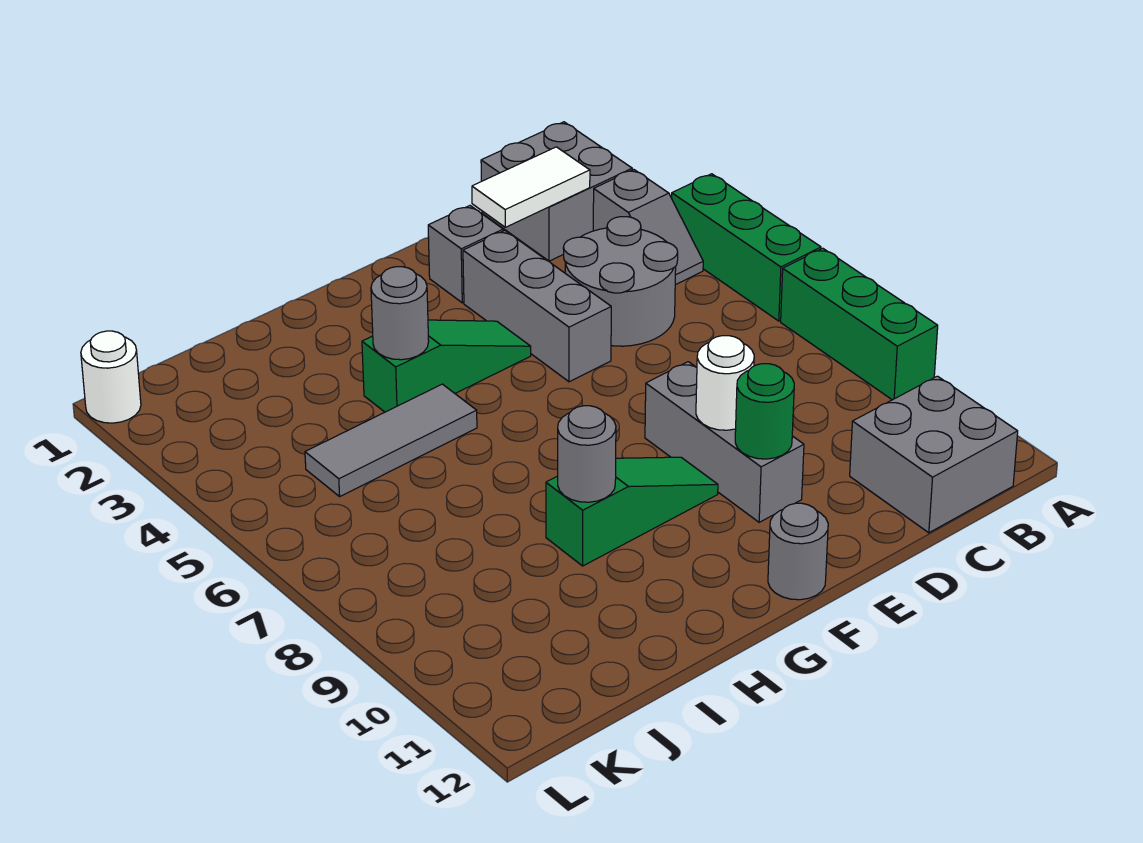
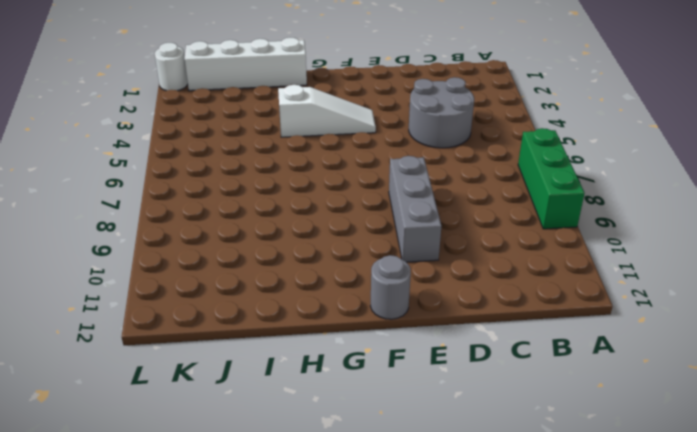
white 1x3 slope [278,85,376,137] -> green 1x3 slope [362,320,531,412]
white 1x4 brick [184,38,307,91] -> none
none -> green 1x3 brick [672,174,821,321]
none -> grey 2x2 brick [481,122,632,261]
none -> grey 1x2 slope [593,170,703,285]

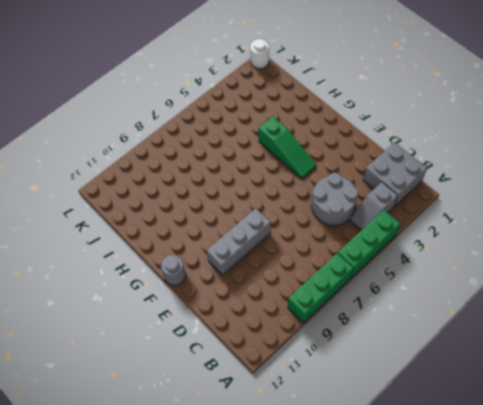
none -> grey 2x2 brick [850,376,1018,533]
none -> grey 1x1 brick [428,206,503,303]
none -> grey 1x3 brick [463,231,611,382]

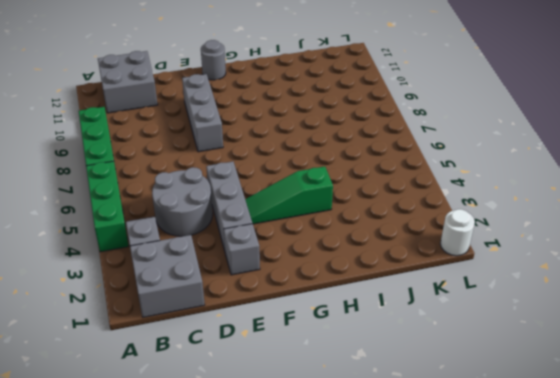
none -> green 1x3 slope [546,457,718,566]
none -> grey 1x3 tile [305,384,477,496]
none -> white 1x2 tile [472,147,590,227]

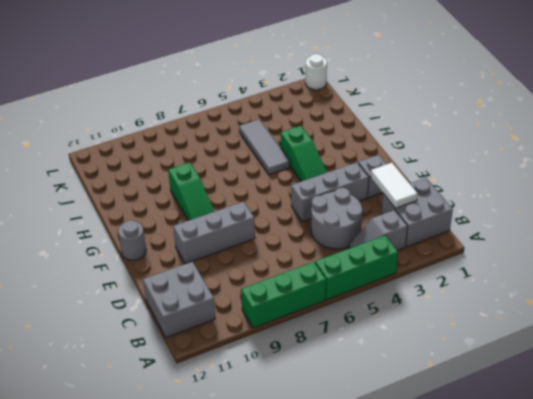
none -> white 1x1 round brick [696,336,754,430]
none -> green 1x1 round brick [735,364,794,459]
none -> grey 1x1 round brick [371,267,429,360]

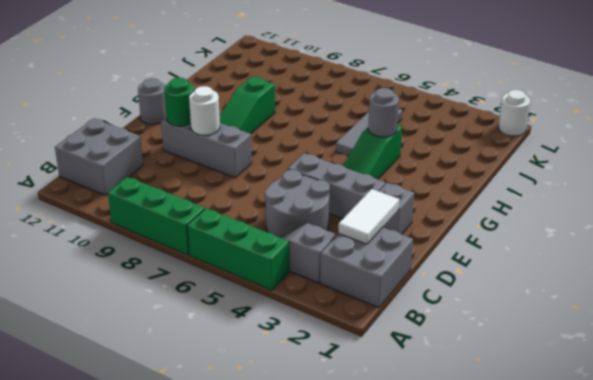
none -> grey 1x1 round brick [558,406,616,502]

